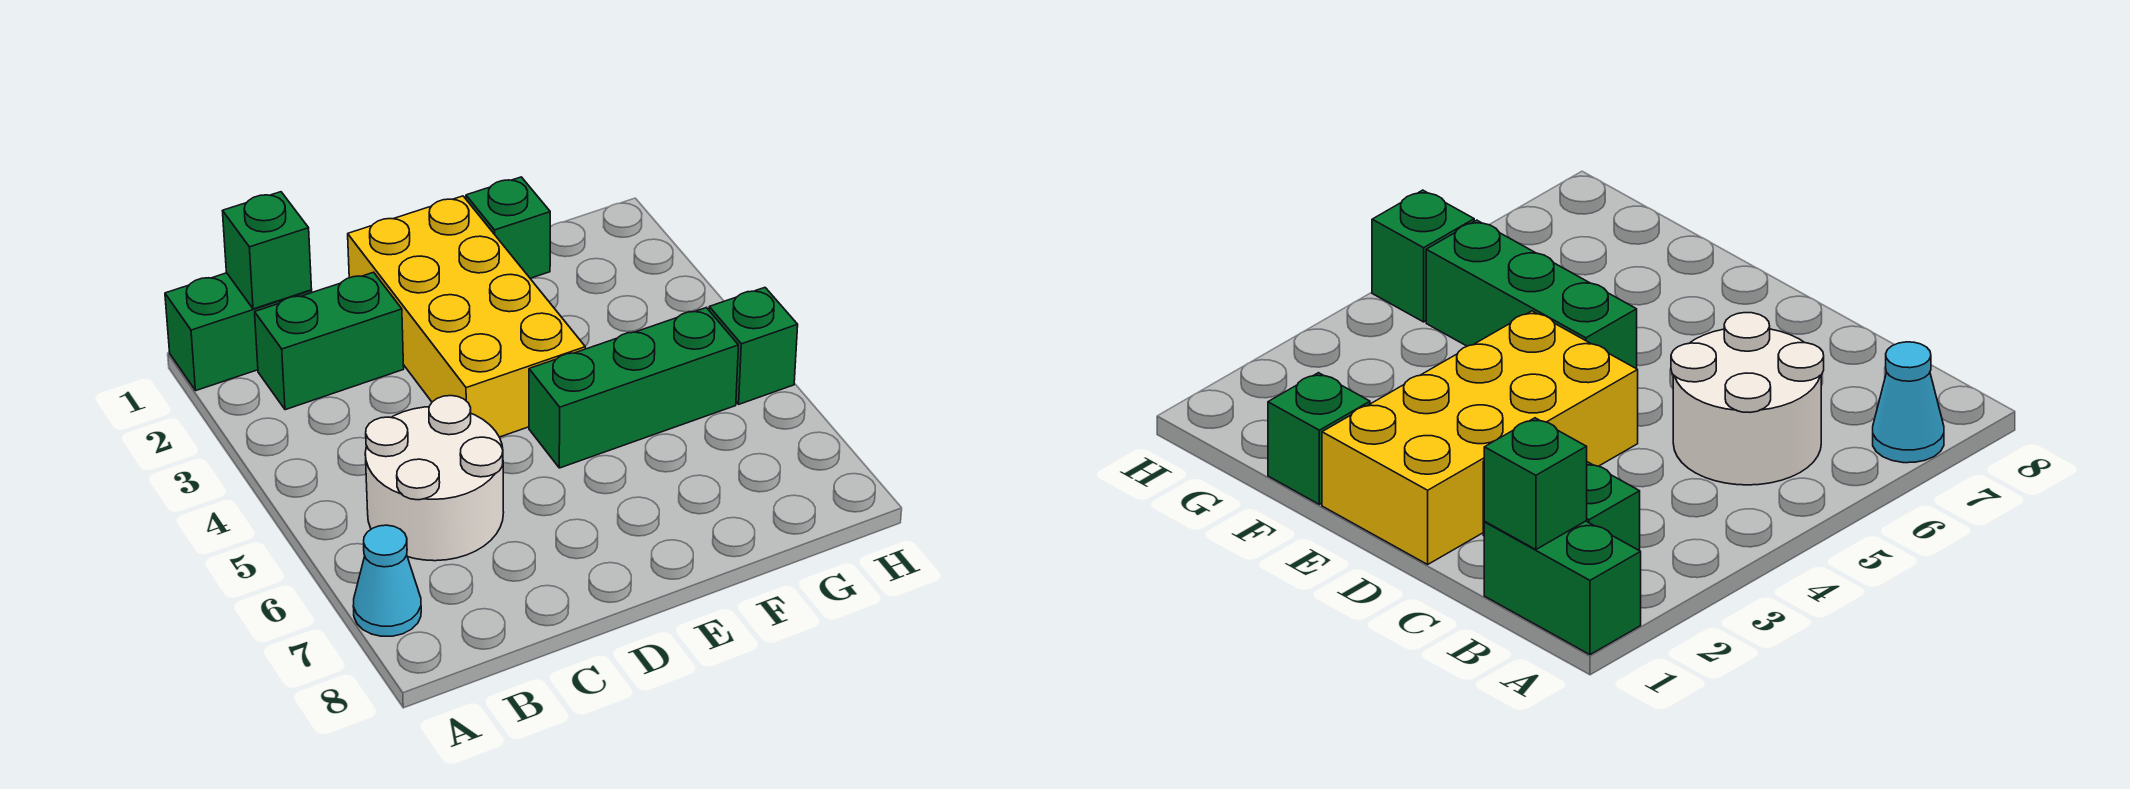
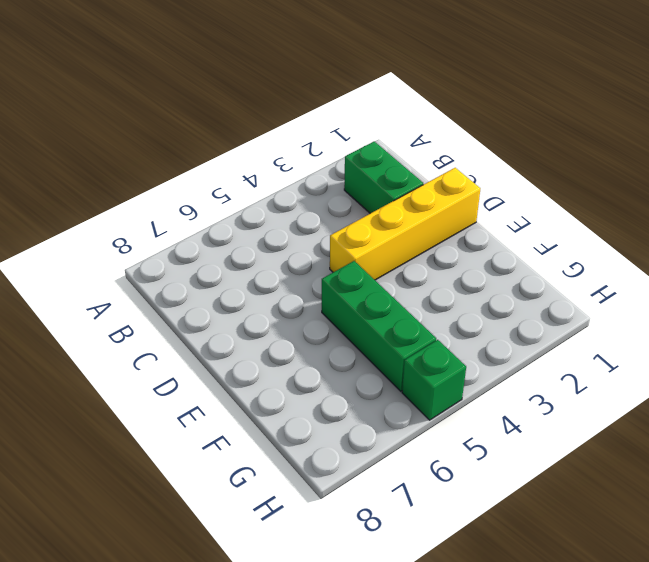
yellow 1x4 brick [330,168,480,280] -> yellow 2x4 brick [348,196,585,437]
none -> green 1x2 brick [165,273,312,390]
none -> cyan 1x1 cone [353,525,421,636]

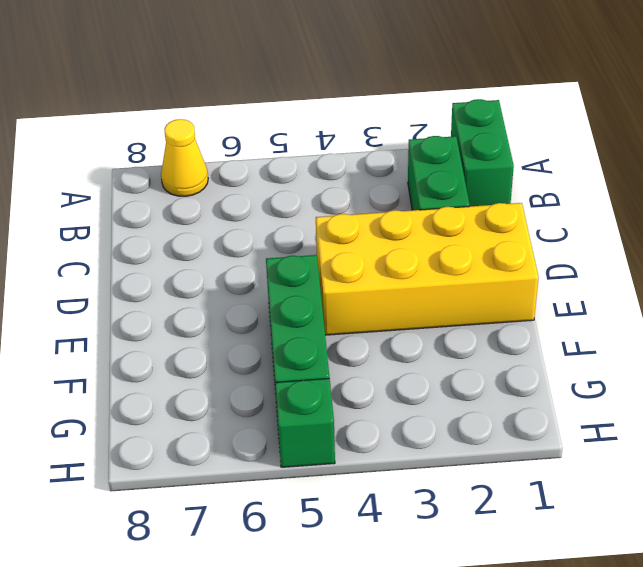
yellow 1x1 cone [161,119,208,196] -> cyan 1x1 cone [353,525,421,636]
none -> white 2x2 round brick [365,396,504,561]
none -> green 1x1 brick [466,177,550,278]

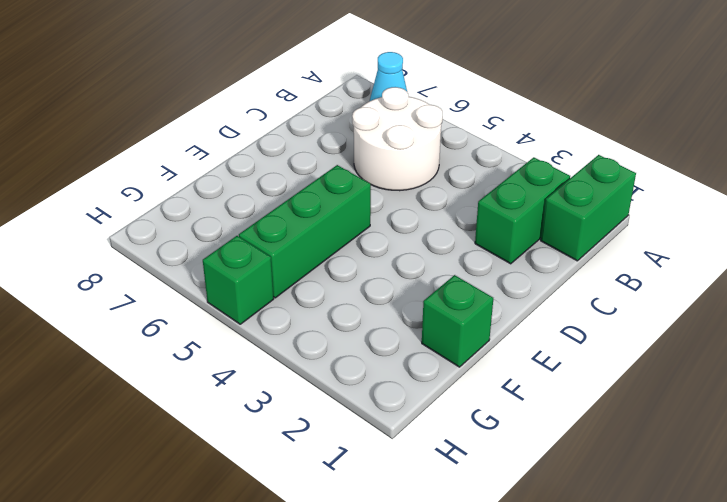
none -> yellow 2x4 brick [348,196,585,437]
none -> green 1x1 brick [223,192,312,309]

